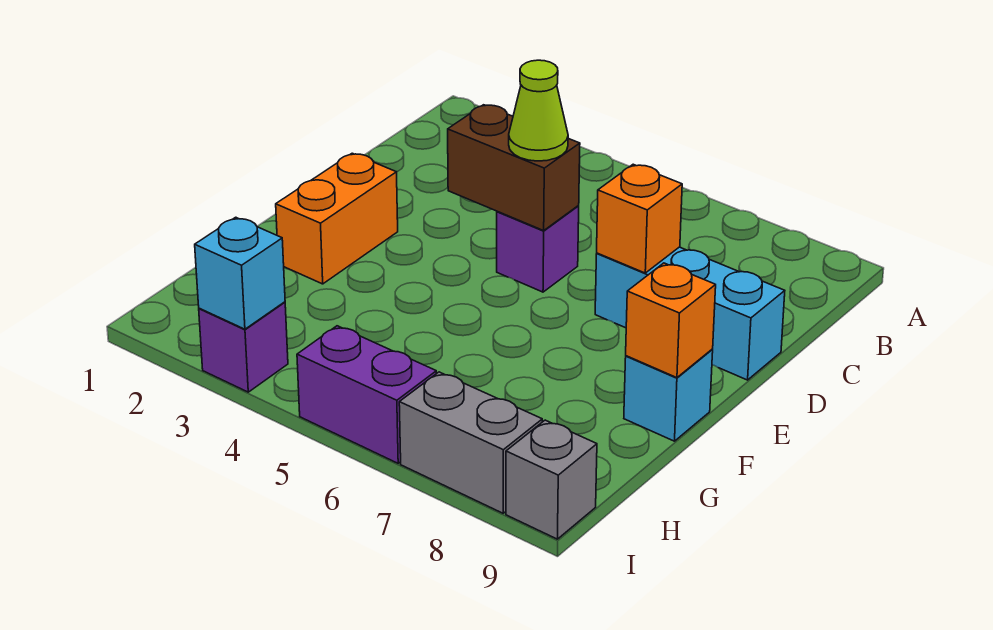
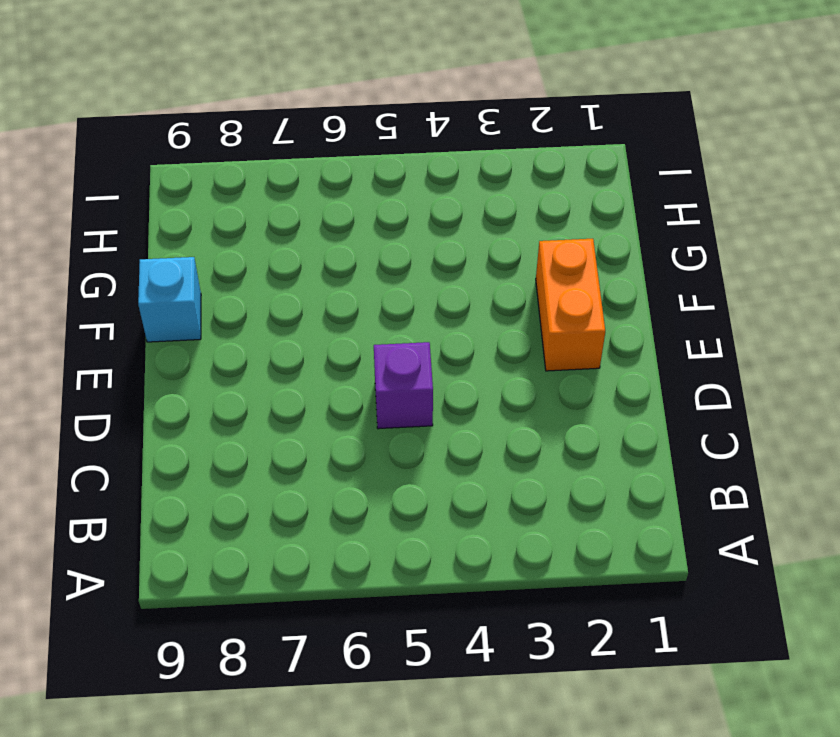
none -> cyan 1x3 brick [595,247,785,380]
none -> purple 1x1 brick [199,302,288,392]
none -> purple 1x2 brick [297,326,436,463]

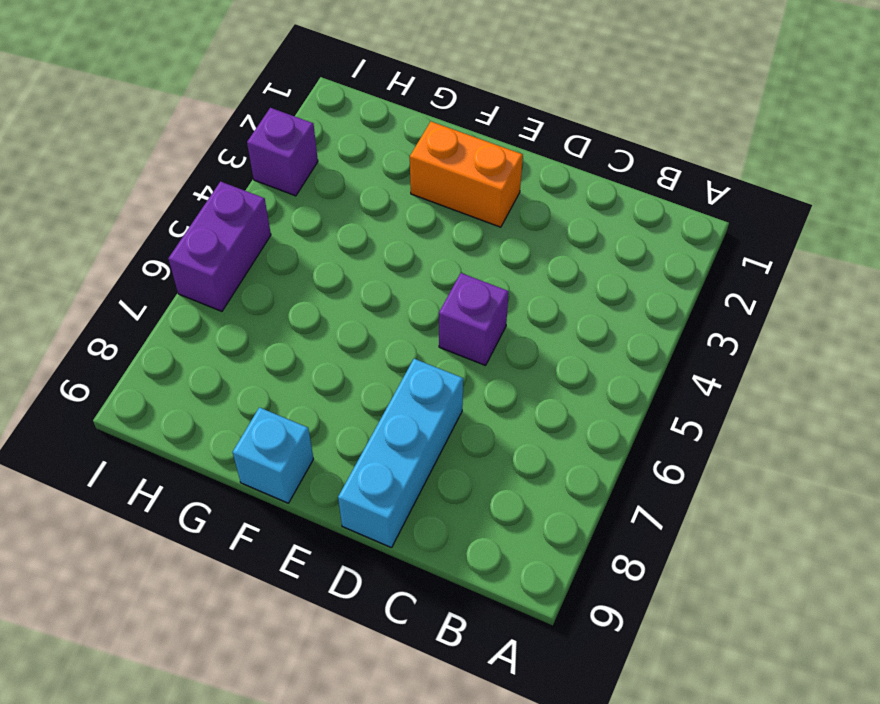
none -> grey 1x2 brick [399,372,542,513]
none -> grey 1x1 brick [506,420,597,539]
none -> brown 1x2 brick [448,105,580,231]

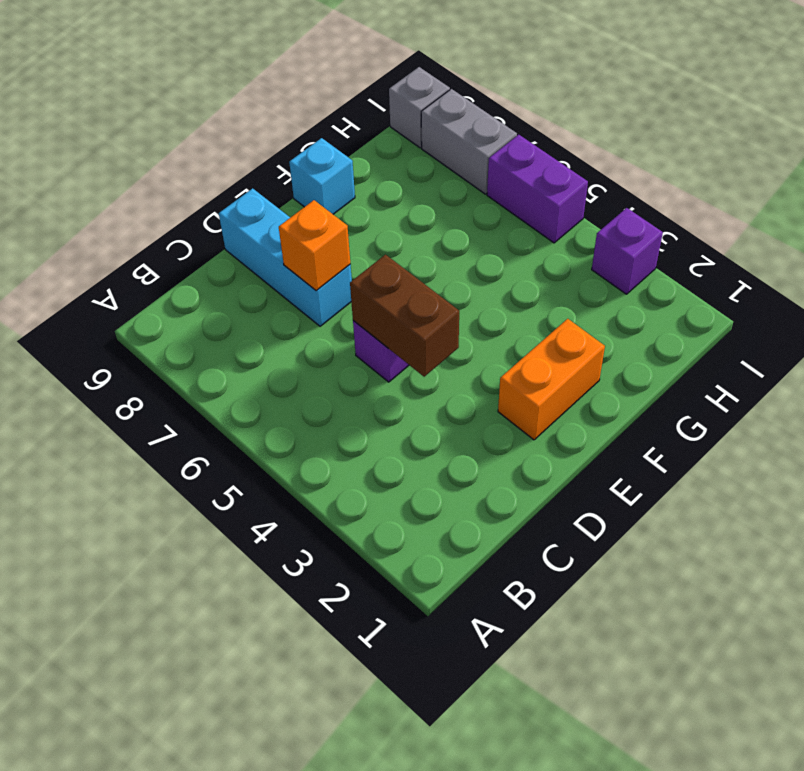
none -> orange 1x1 brick [626,263,716,378]
none -> cyan 1x1 brick [195,217,285,329]
none -> lime 1x1 cone [509,60,568,161]

